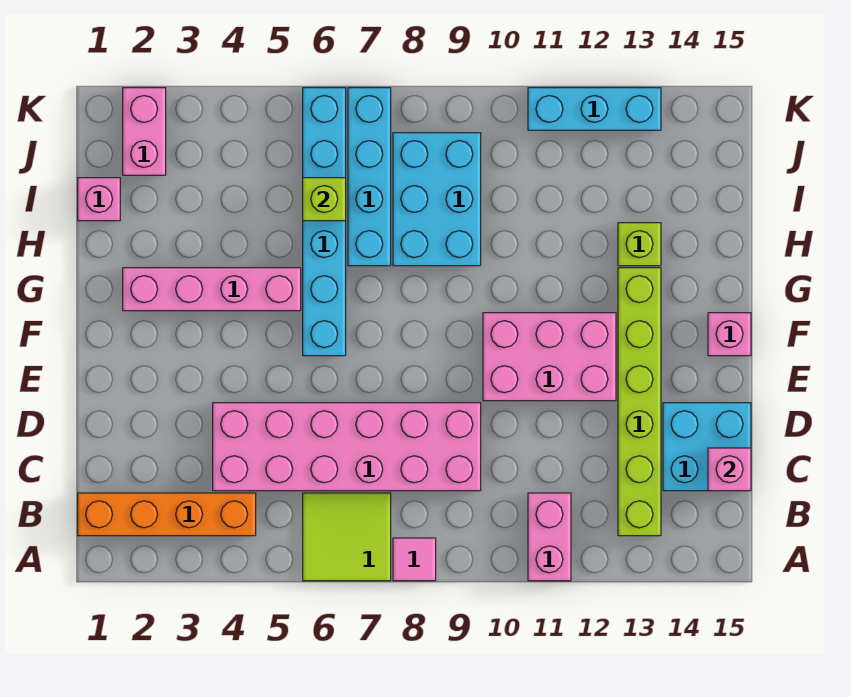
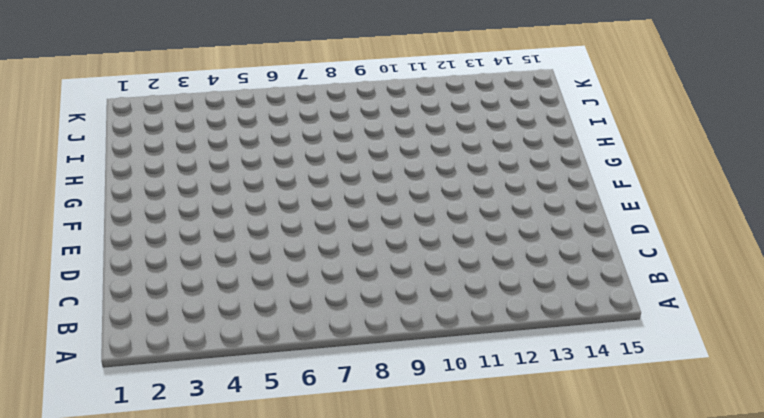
none -> lime 2x2 tile [303,493,391,581]
none -> pink 1x1 tile [393,538,436,581]
none -> pink 1x2 brick [528,493,571,581]

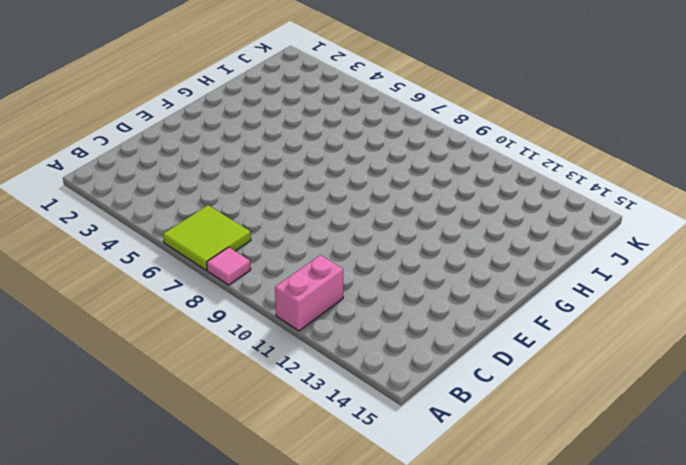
none -> orange 1x4 brick [78,493,256,536]
none -> lime 1x6 brick [618,268,661,536]
none -> pink 2x6 brick [213,403,481,491]

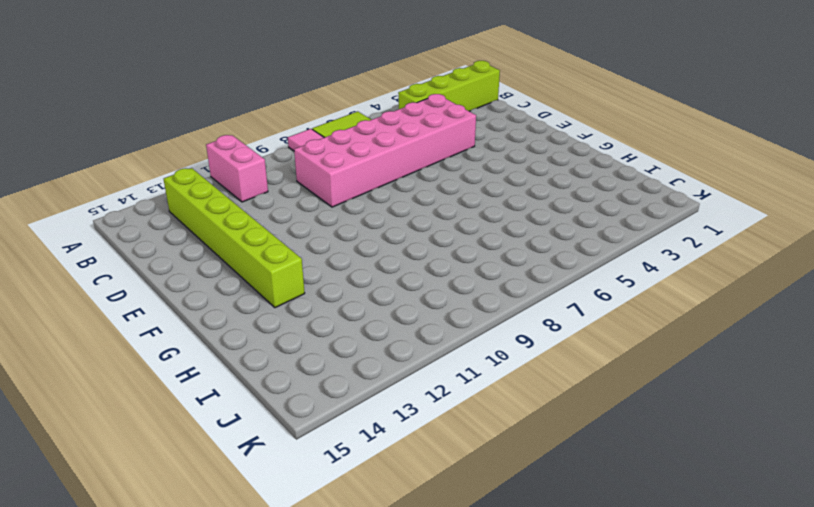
lime 1x4 brick [398,61,500,111] -> orange 1x4 brick [78,493,256,536]
none -> cyan 2x2 brick [663,403,751,491]
none -> pink 2x3 brick [483,313,616,401]
none -> cyan 1x6 brick [303,88,346,356]

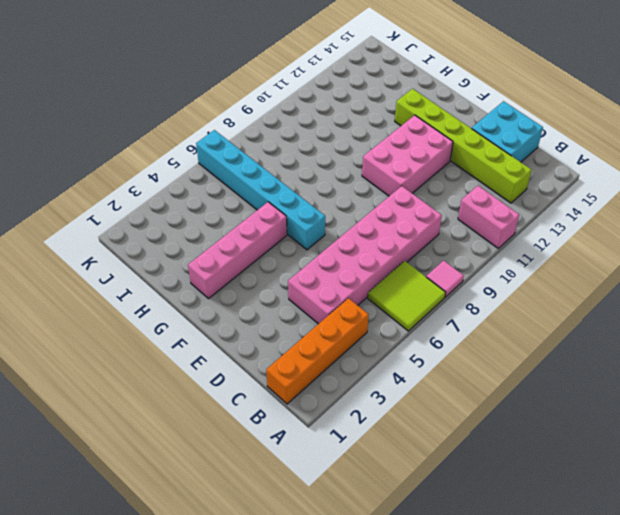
none -> pink 1x1 brick [708,313,751,356]
none -> cyan 1x4 brick [348,88,391,266]
none -> cyan 2x3 brick [393,133,481,266]

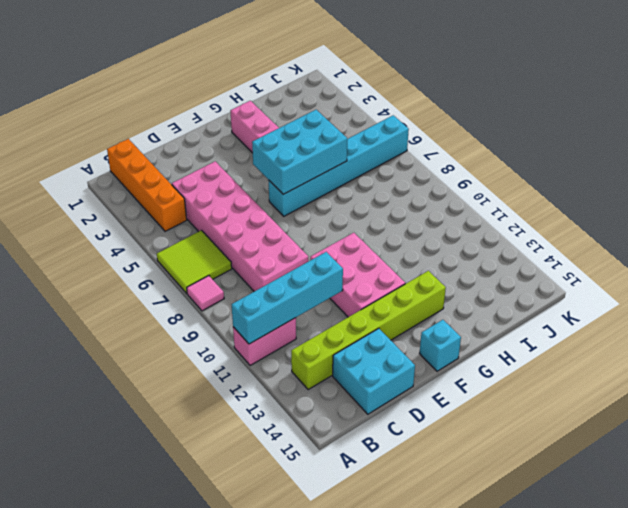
cyan 1x4 brick [232,252,343,344] -> cyan 1x4 brick moved to [348,88,391,266]
cyan 2x3 brick [252,110,347,194] -> cyan 2x3 brick moved to [393,133,481,266]
cyan 1x1 brick [420,320,461,371] -> pink 1x1 brick [708,313,751,356]
none -> lime 1x1 brick [618,223,661,266]
none -> pink 1x1 brick [78,178,120,221]
none -> pink 1x2 brick [123,88,166,175]

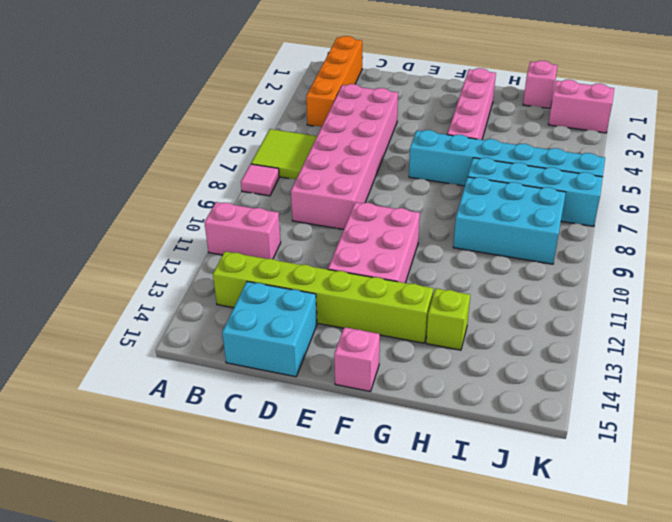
none -> cyan 1x3 brick [528,88,661,130]
none -> pink 1x1 brick [708,448,751,491]
none -> lime 1x1 brick [303,178,346,221]

